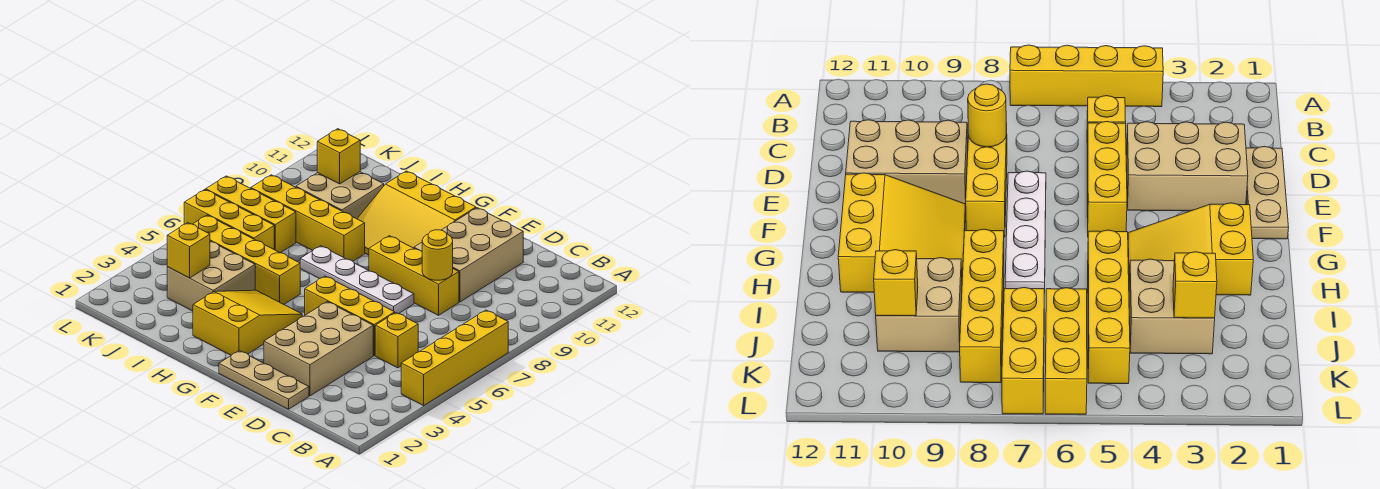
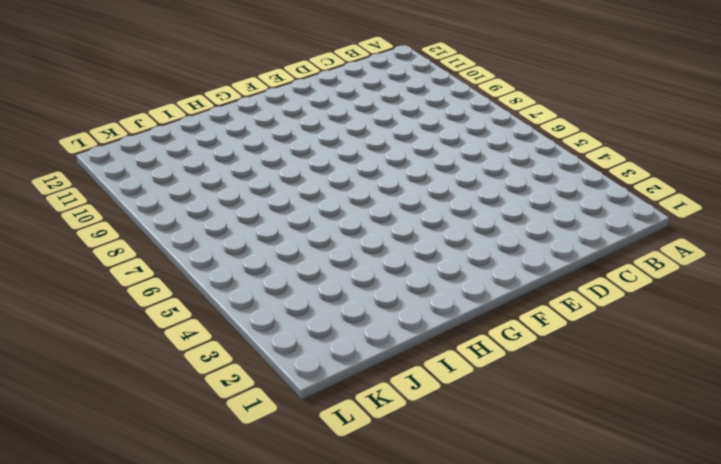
none -> yellow 1x4 brick [401,310,508,406]
none -> yellow 1x1 brick [375,313,418,368]
none -> tan 1x3 plate [219,351,309,409]

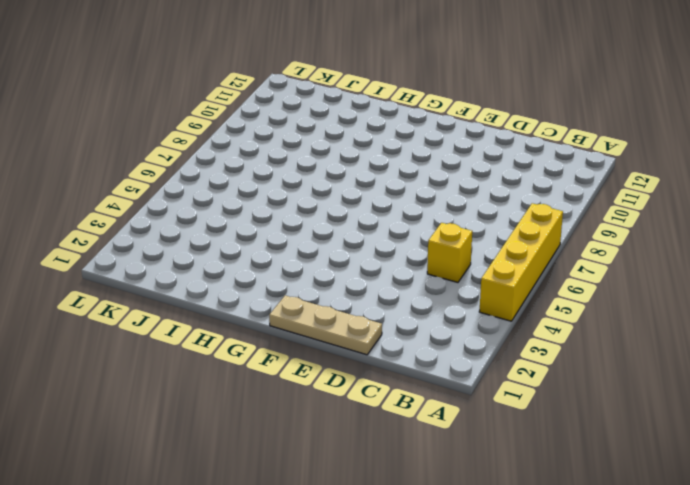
none -> tan 2x3 brick [264,302,373,396]
none -> yellow 1x3 brick [305,276,395,355]
none -> yellow 1x3 brick [369,236,459,315]

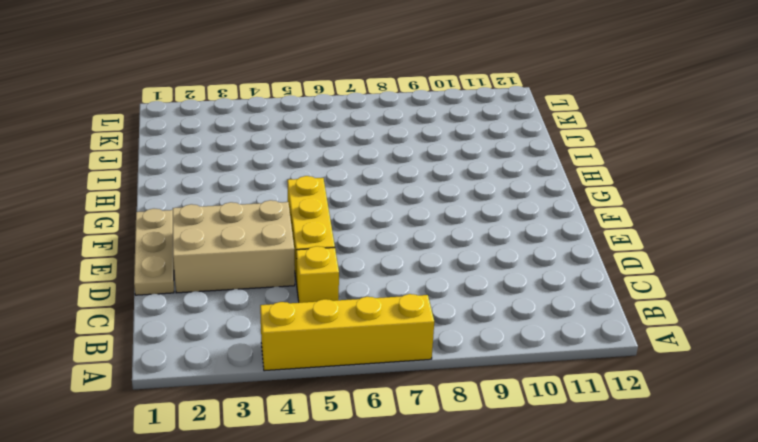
none -> yellow 1x3 brick [369,236,459,315]
none -> tan 2x3 brick [414,208,523,302]
none -> white 1x4 plate [300,246,414,314]

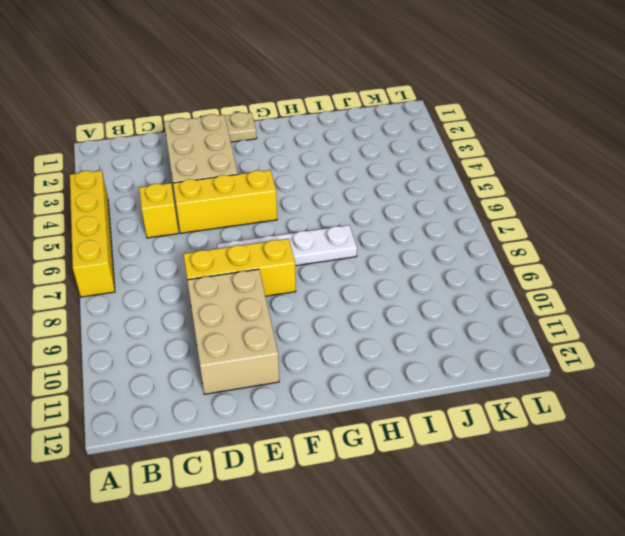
none -> yellow 3x3 slope [357,171,476,255]
none -> yellow 2x3 slope [193,290,302,355]
none -> yellow 1x4 brick [193,215,300,304]

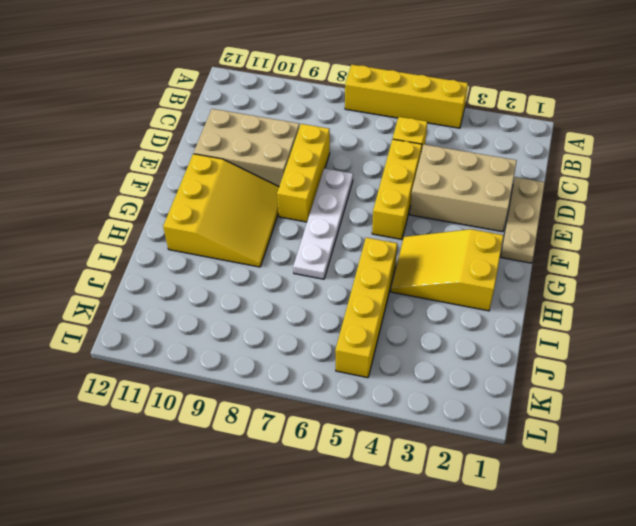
none -> yellow 1x4 brick [251,175,365,261]
none -> tan 2x2 brick [167,241,255,311]
none -> tan 2x2 brick [296,172,384,219]

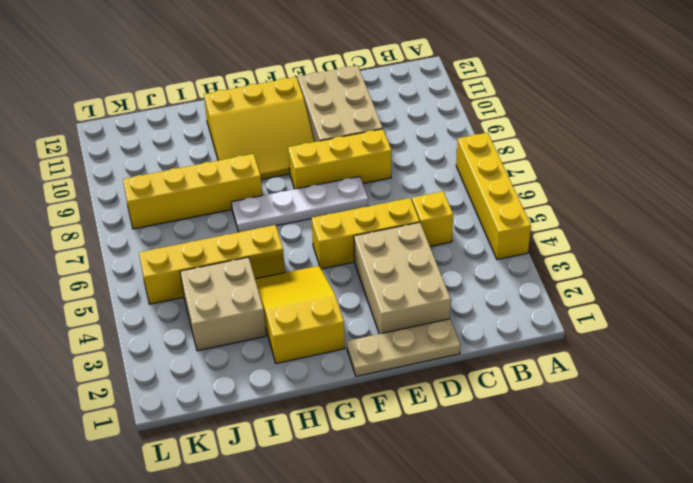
none -> tan 2x2 brick [296,172,384,219]
none -> yellow 1x3 brick [184,190,274,249]
none -> yellow 1x3 brick [206,176,296,253]

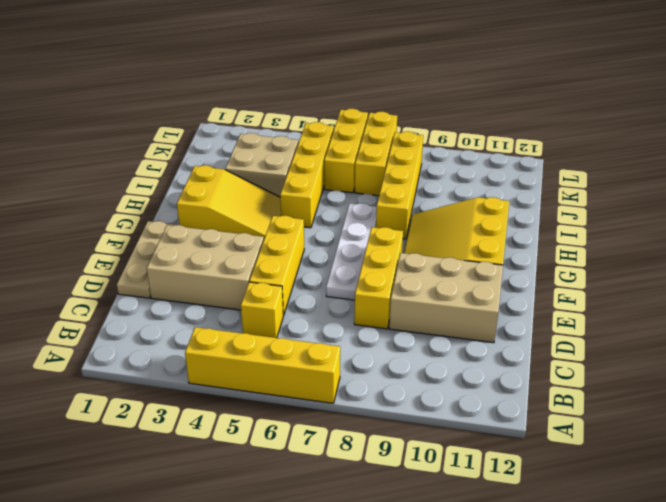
none -> tan 2x2 brick [296,172,384,219]
none -> yellow 1x1 round brick [422,230,453,280]
none -> yellow 1x1 brick [167,223,210,278]

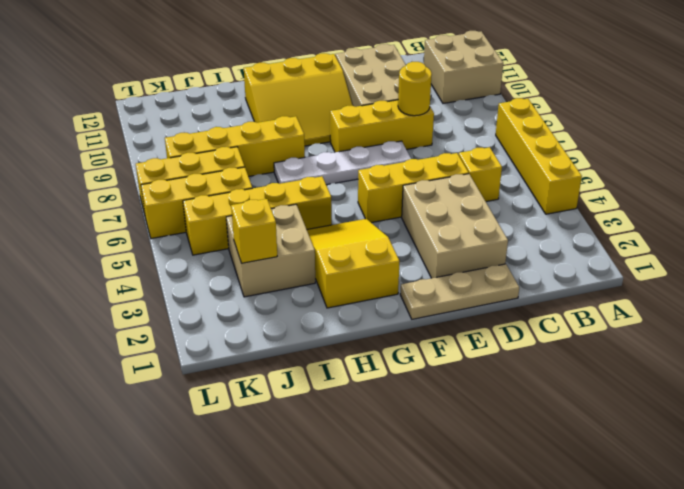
tan 2x2 brick [424,31,503,103] -> tan 2x2 brick moved to [296,172,384,219]
none -> yellow 1x1 brick [317,129,360,184]

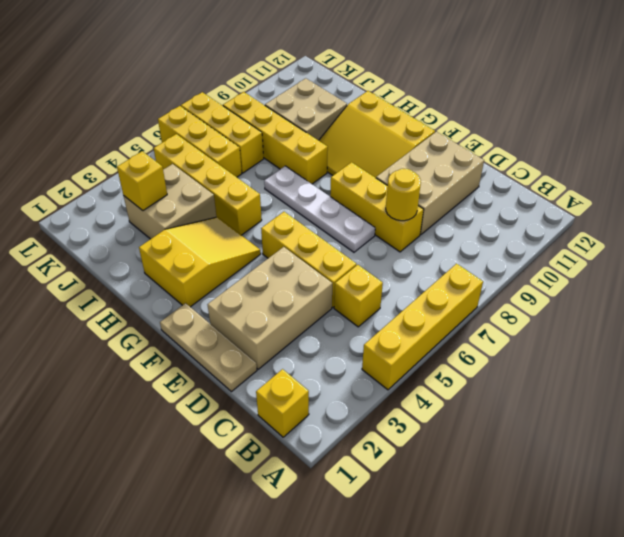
yellow 1x1 brick [256,369,309,437] -> yellow 1x1 brick moved to [317,129,360,184]

